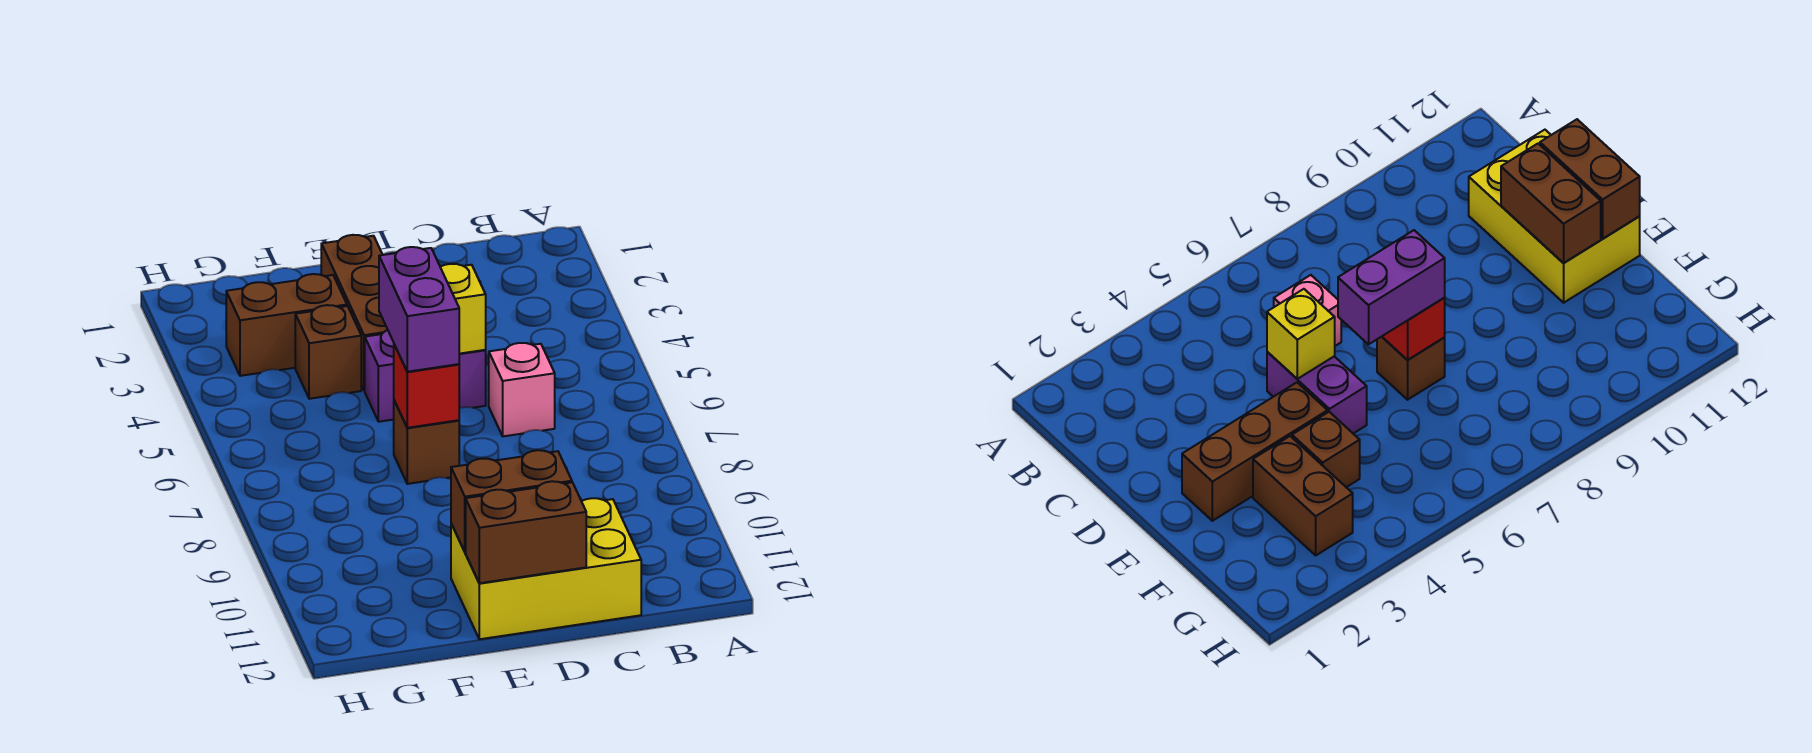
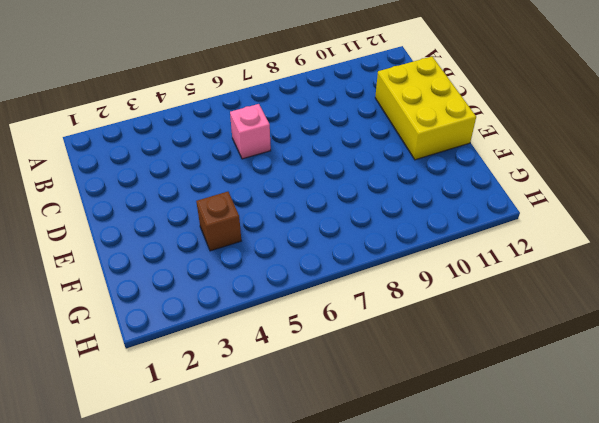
none -> purple 1x2 brick [365,330,486,422]
none -> brown 1x3 brick [321,235,388,391]
none -> brown 1x1 brick [394,401,459,484]

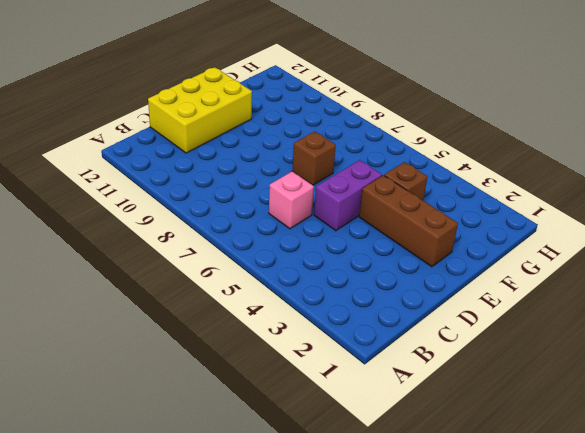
none -> brown 1x2 brick [226,274,347,376]
none -> yellow 1x1 brick [440,264,486,354]
none -> brown 1x2 brick [451,450,572,552]

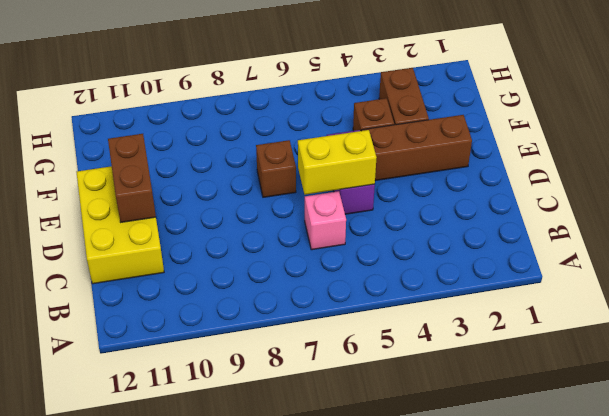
yellow 1x2 brick [298,130,377,195] -> yellow 1x1 brick [440,264,486,354]
none -> brown 1x2 brick [466,481,586,583]
none -> red 1x1 brick [394,345,459,428]
none -> purple 1x2 brick [379,247,459,372]

